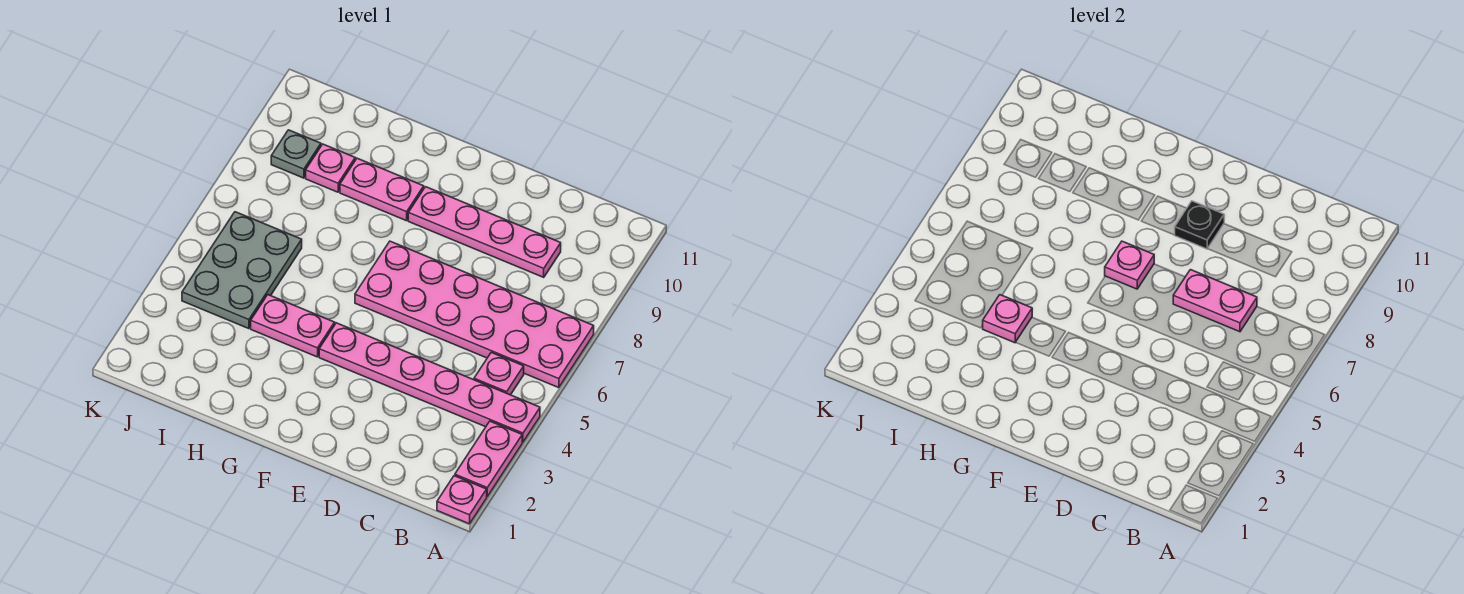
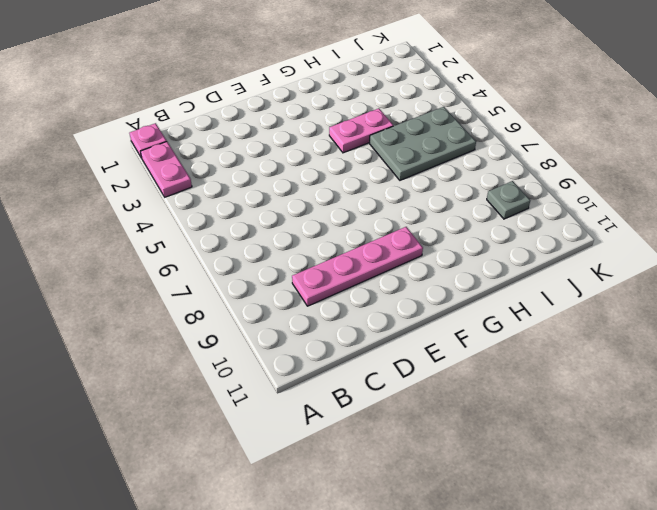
grey 2x3 plate [370,107,476,180] -> grey 2x3 plate turned to [182,212,302,329]
none -> pink 1x6 plate [319,323,540,442]
none -> pink 2x6 plate [355,241,594,388]
none -> pink 1x1 plate [474,352,524,395]

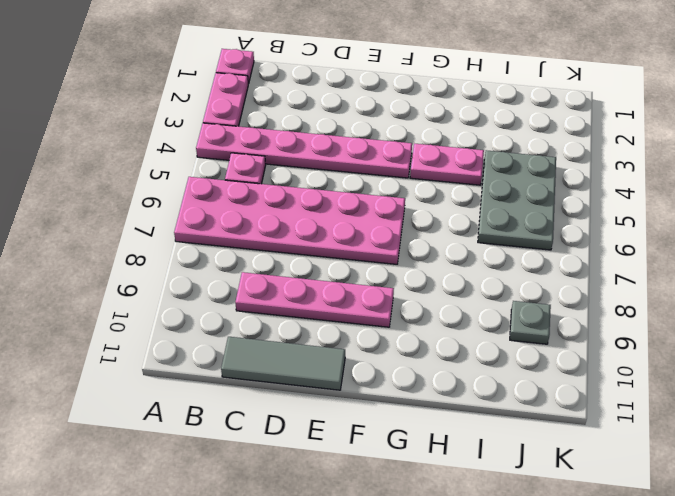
grey 1x3 tile [221,337,345,390] -> none
none -> pink 1x2 plate [340,158,424,221]
none -> pink 1x1 plate [306,144,355,192]
none -> pink 1x2 plate [1173,270,1257,332]

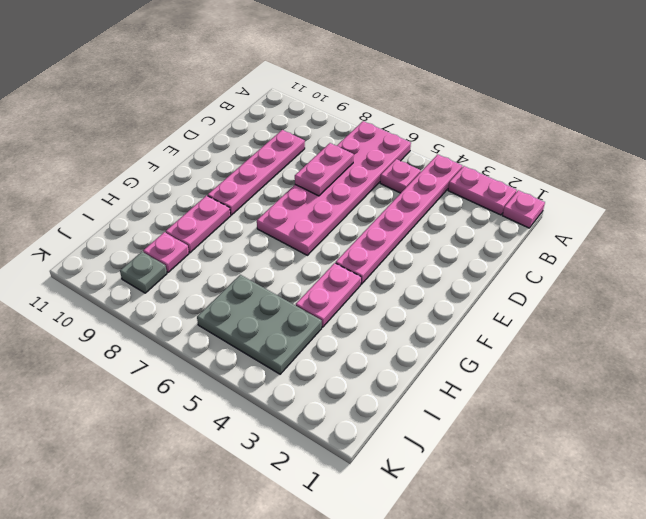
none -> black 1x1 plate [1175,201,1224,249]
none -> pink 1x1 plate [1105,241,1154,289]
none -> pink 1x1 plate [982,295,1032,343]

